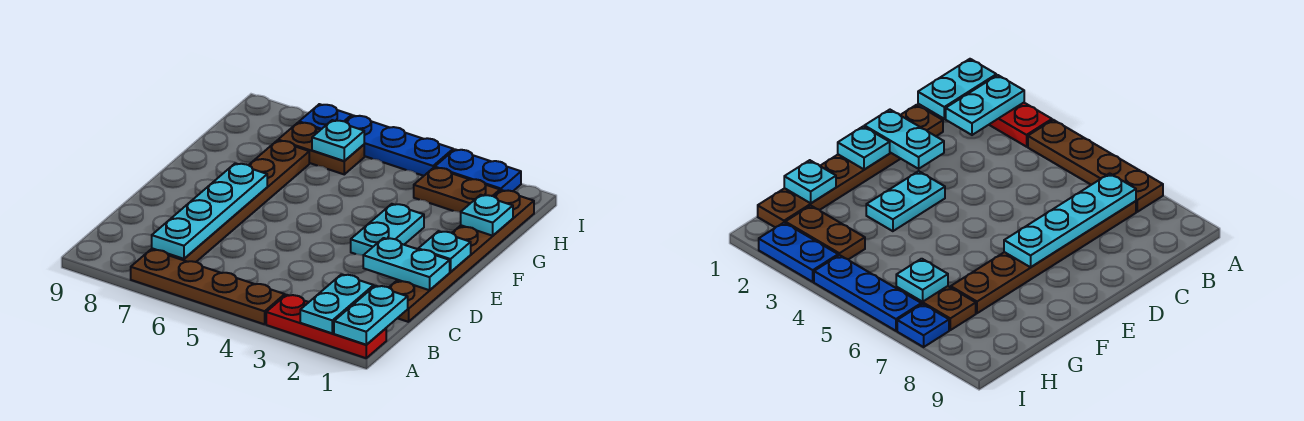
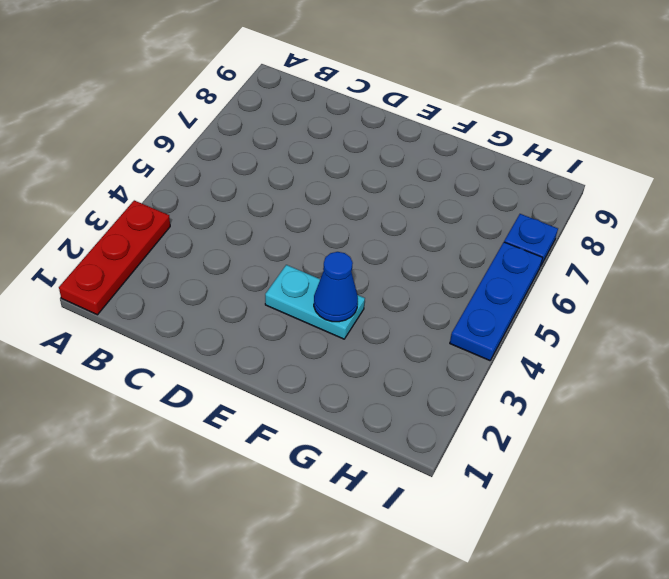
blue 1x1 cone [314,252,358,322] -> none
none -> brown 1x4 plate [131,250,285,324]
none -> brown 1x6 plate [152,141,309,262]
none -> brown 1x6 plate [389,190,534,322]

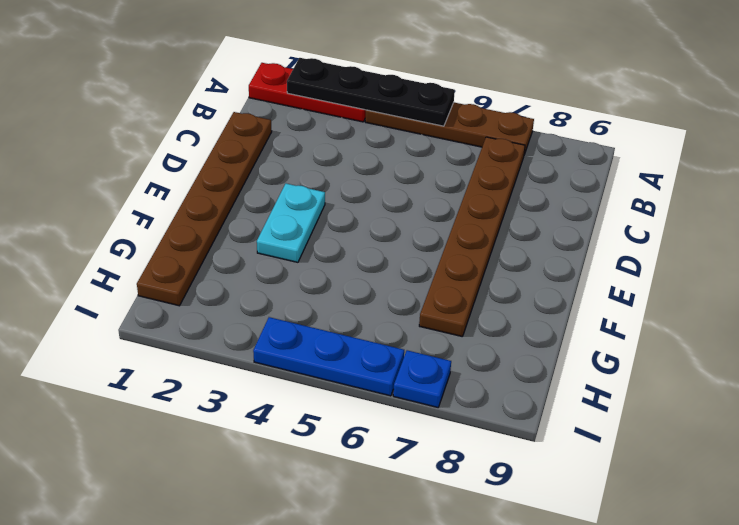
black 1x4 plate [287,58,455,126] -> cyan 1x2 plate [300,274,374,333]
none -> brown 1x2 plate [414,168,500,213]
none -> brown 1x2 plate [278,122,364,174]
none -> blue 1x2 plate [435,149,521,191]

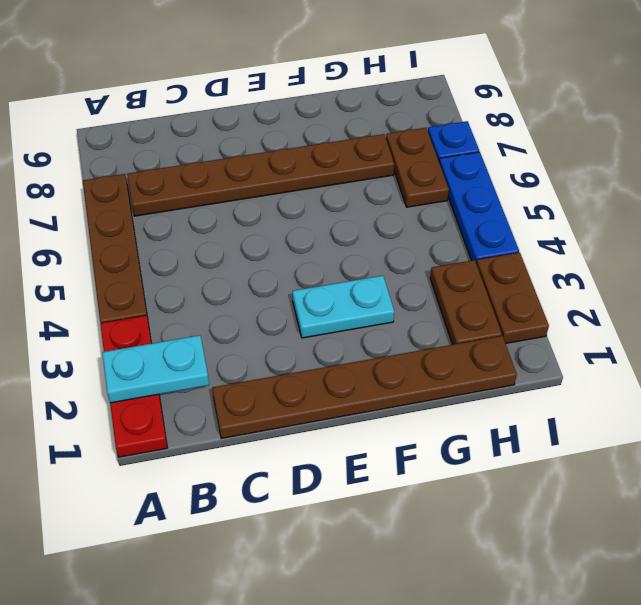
brown 1x2 plate [476,252,549,343] -> blue 1x2 plate [435,149,521,191]
none -> cyan 1x2 plate [334,286,408,345]
none -> cyan 1x4 plate [152,163,267,259]
none -> cyan 1x2 plate [363,238,450,290]

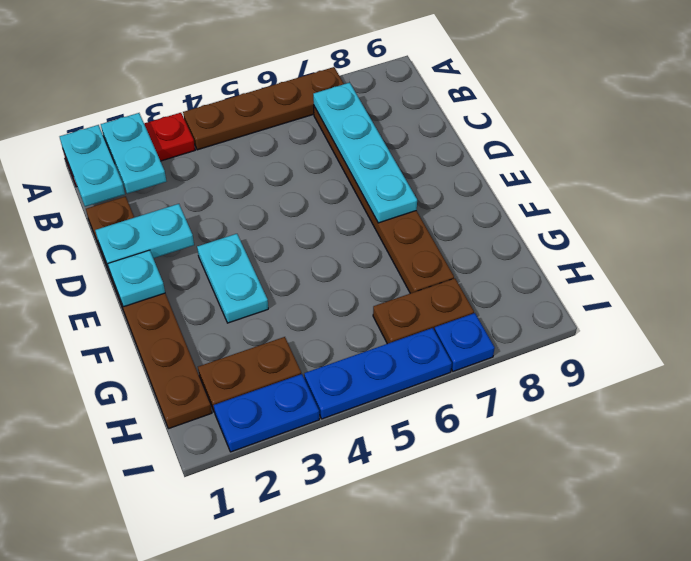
none -> cyan 1x1 plate [461,195,513,236]
none -> cyan 1x1 plate [312,120,364,161]

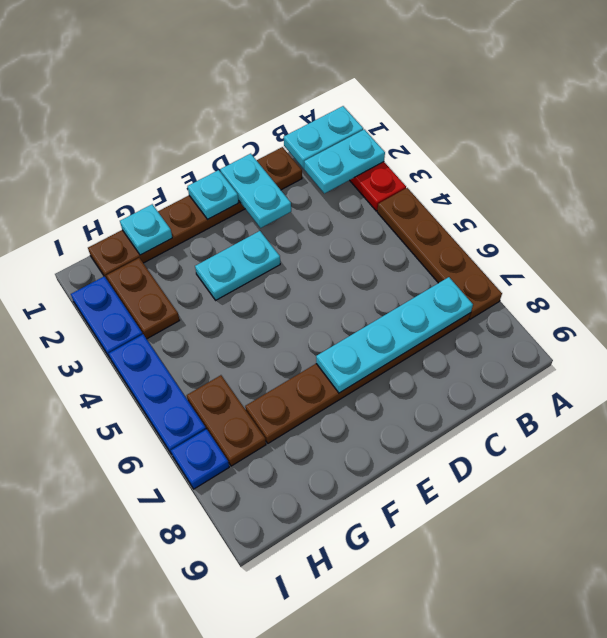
none -> cyan 1x1 plate [312,120,364,161]

